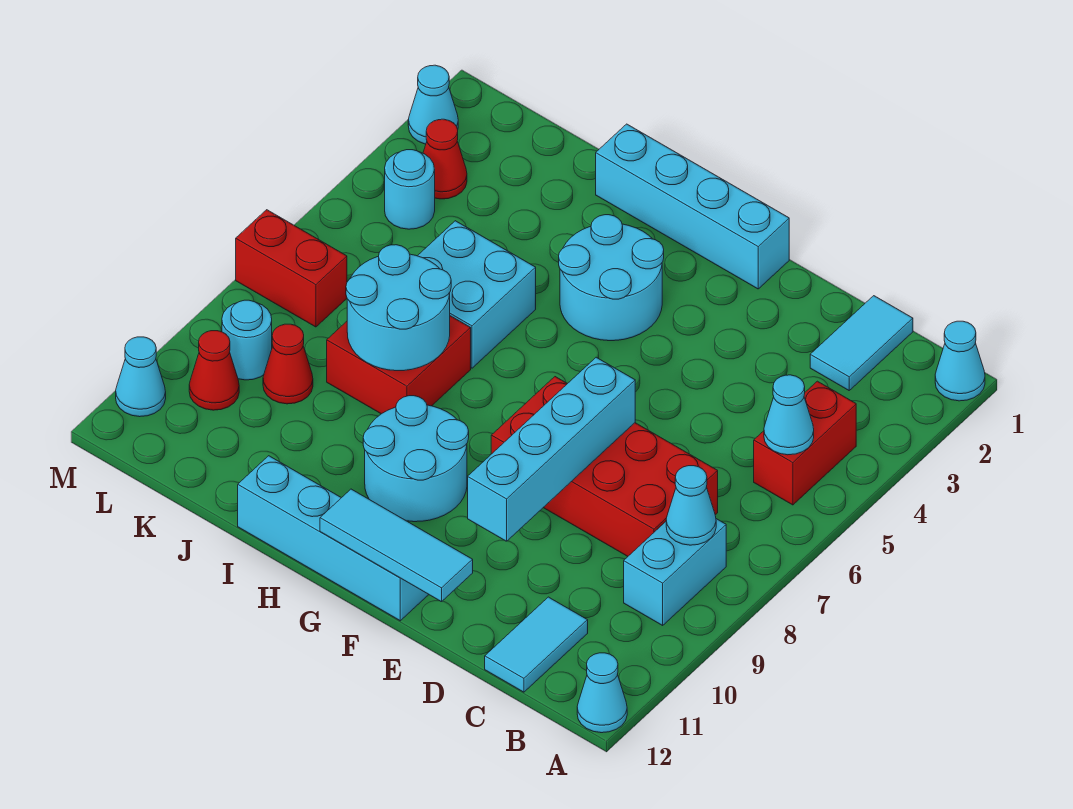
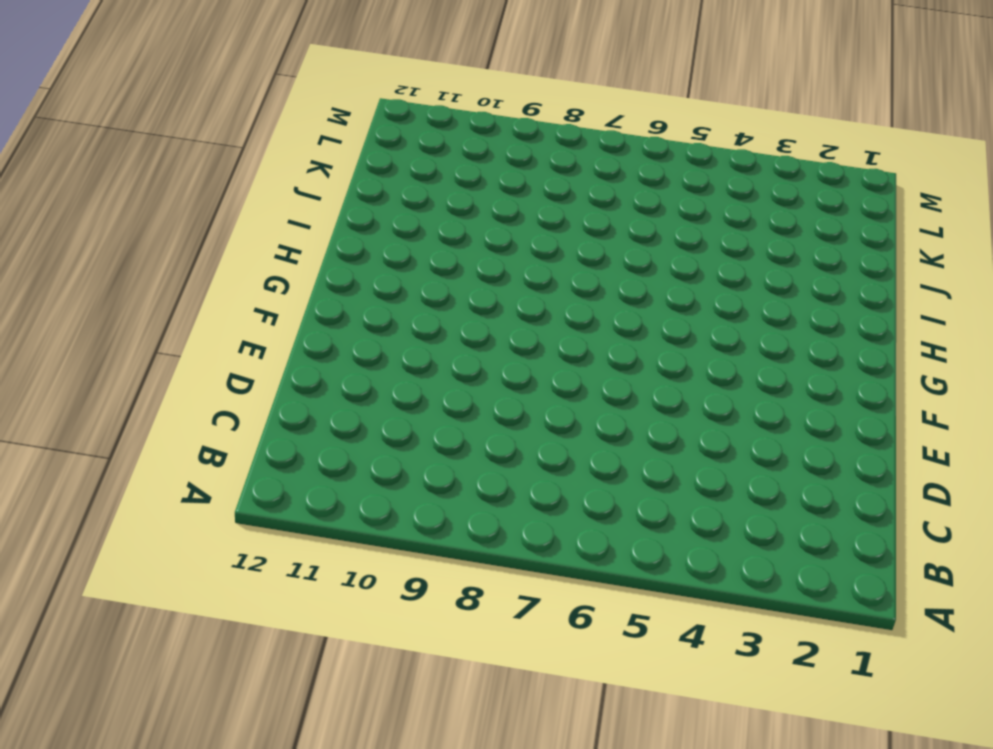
none -> cyan 1x1 cone [935,321,985,401]
none -> cyan 1x1 cone [577,653,627,733]
none -> red 1x2 brick [754,381,856,505]

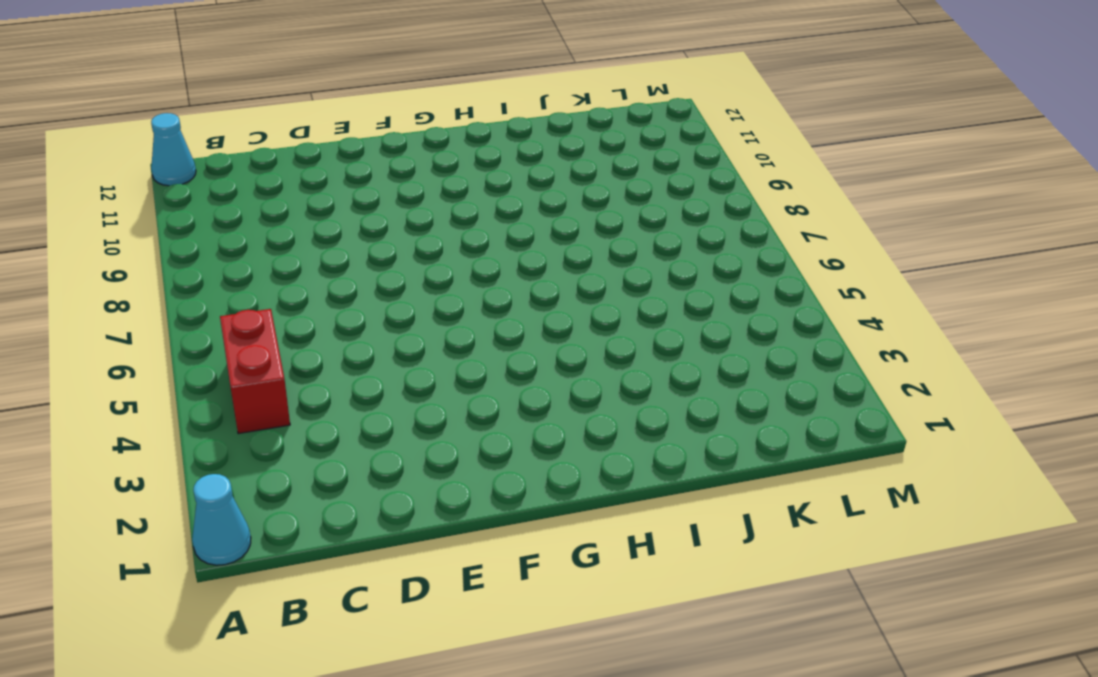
none -> cyan 1x2 brick [624,519,726,625]
none -> cyan 1x2 tile [810,296,913,390]
none -> red 2x4 brick [491,377,718,556]

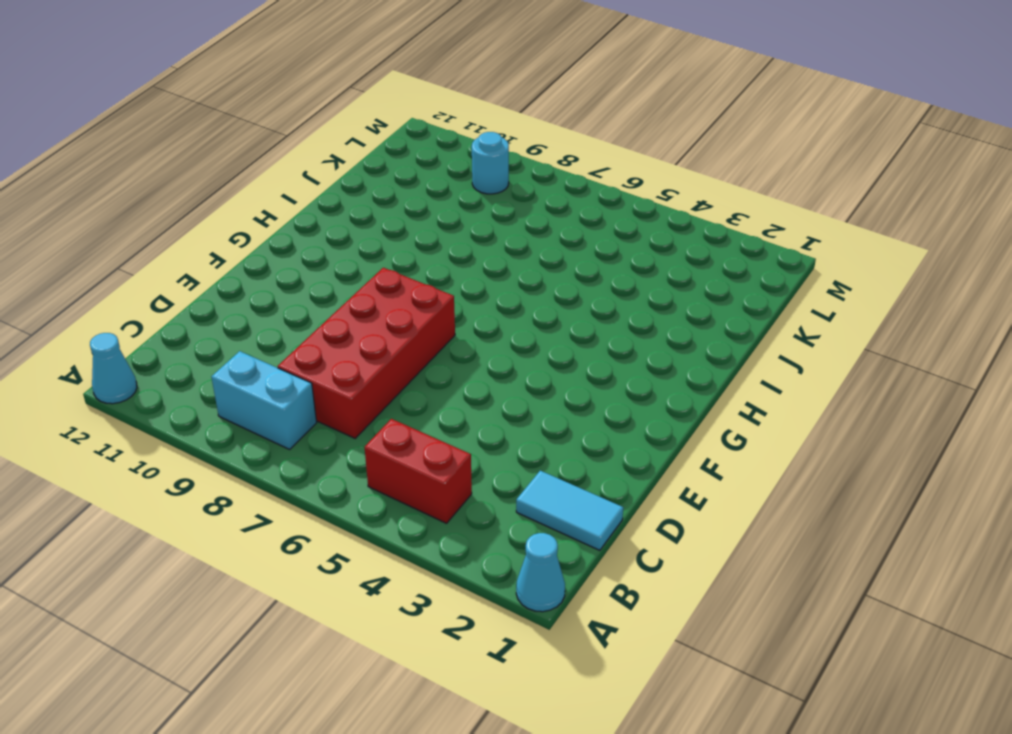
none -> cyan 1x2 tile [485,597,588,692]
none -> cyan 1x4 brick [596,124,789,289]
none -> cyan 1x4 brick [238,456,429,621]

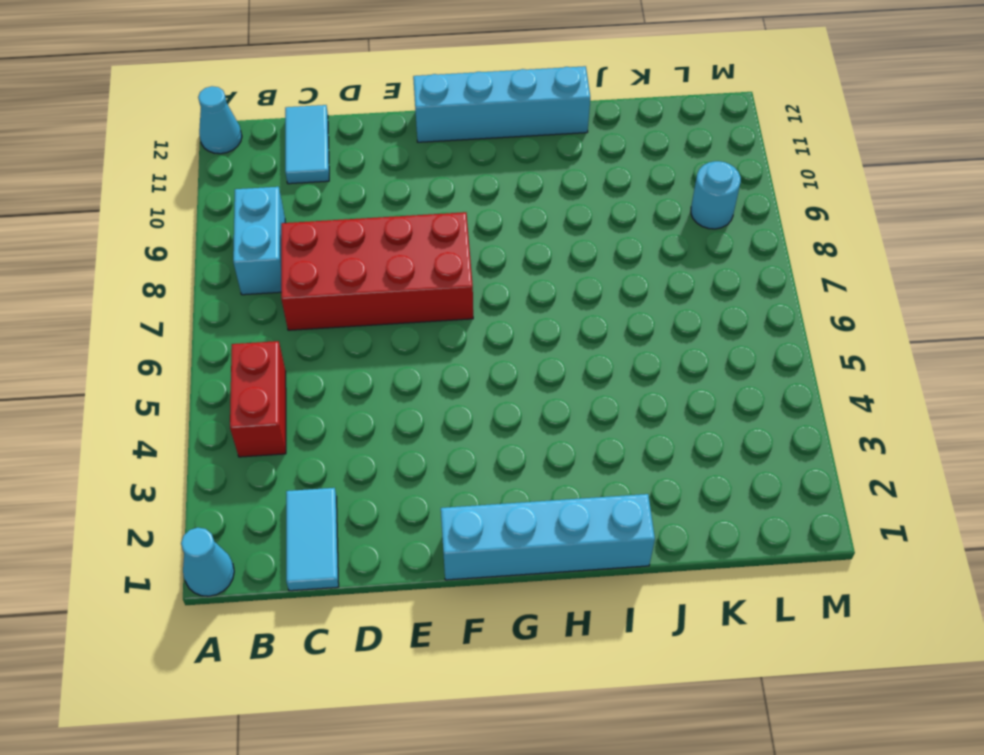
none -> cyan 2x2 round brick [559,215,664,341]
none -> cyan 2x2 round brick [363,396,469,522]
none -> cyan 2x2 brick [418,221,536,368]

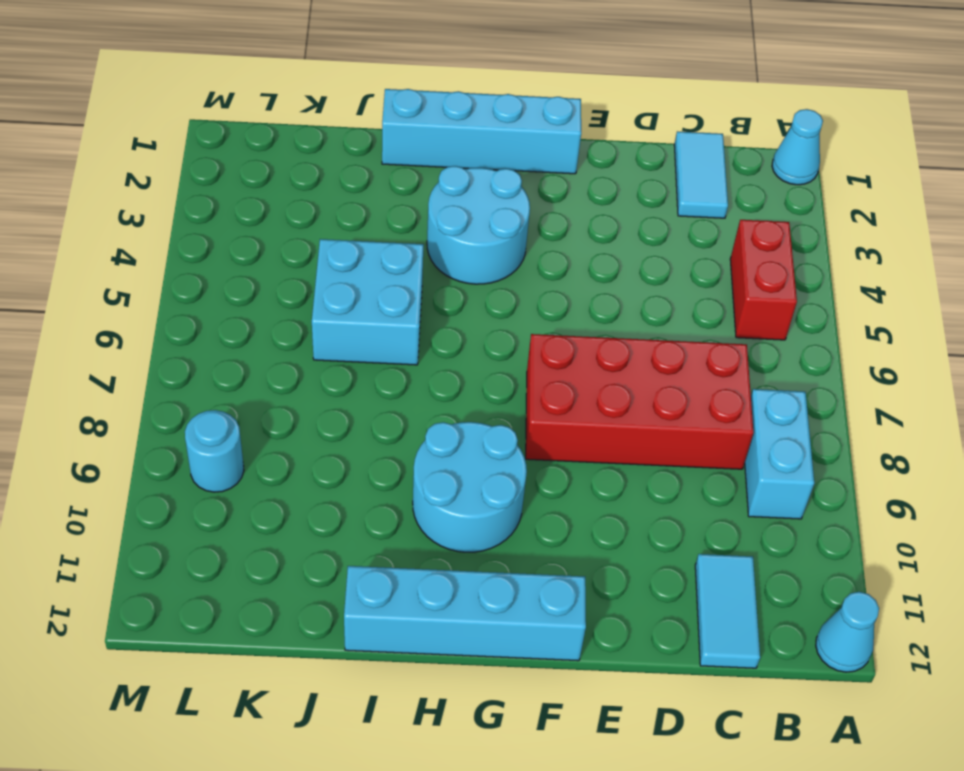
none -> red 2x2 brick [327,316,471,414]
none -> red 1x1 cone [263,324,313,404]
none -> red 1x1 cone [423,119,467,199]

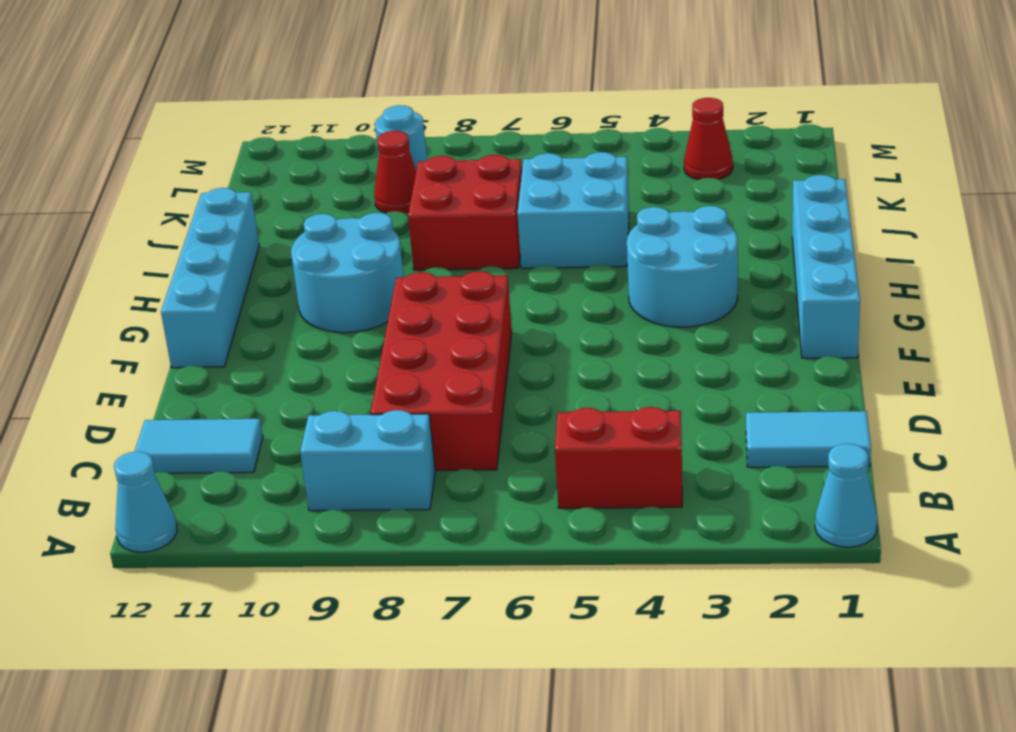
none -> cyan 1x1 round brick [385,150,435,229]
none -> red 1x2 brick [236,210,347,327]
none -> red 1x1 cone [189,331,239,410]

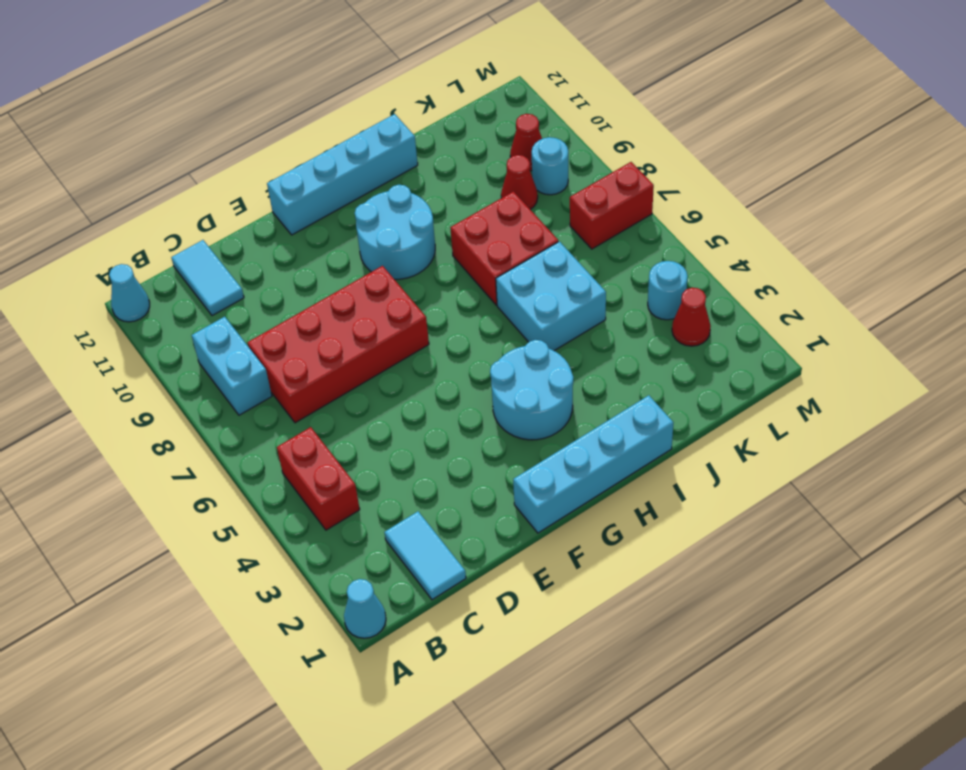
none -> cyan 1x1 cone [408,65,458,144]
none -> cyan 1x1 cone [116,337,166,417]
none -> cyan 1x1 cone [764,375,814,455]

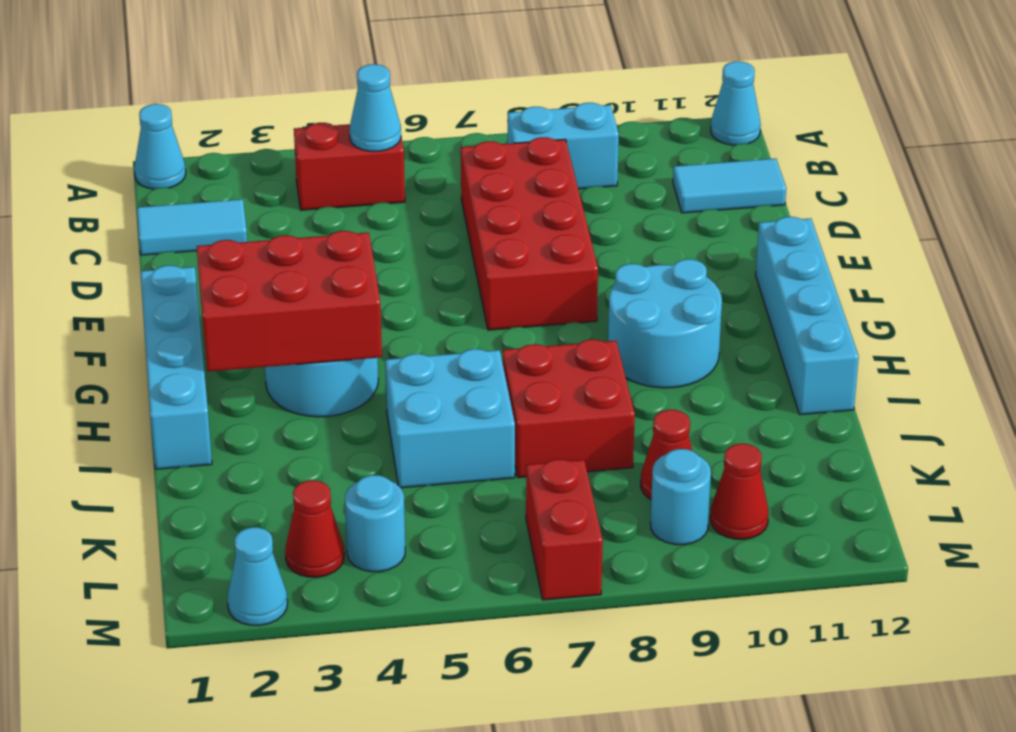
red 2x3 brick [197,231,382,372] -> none
none -> cyan 1x1 cone [116,337,166,417]
none -> cyan 1x1 cone [666,466,716,545]
none -> cyan 1x4 brick [468,357,635,541]

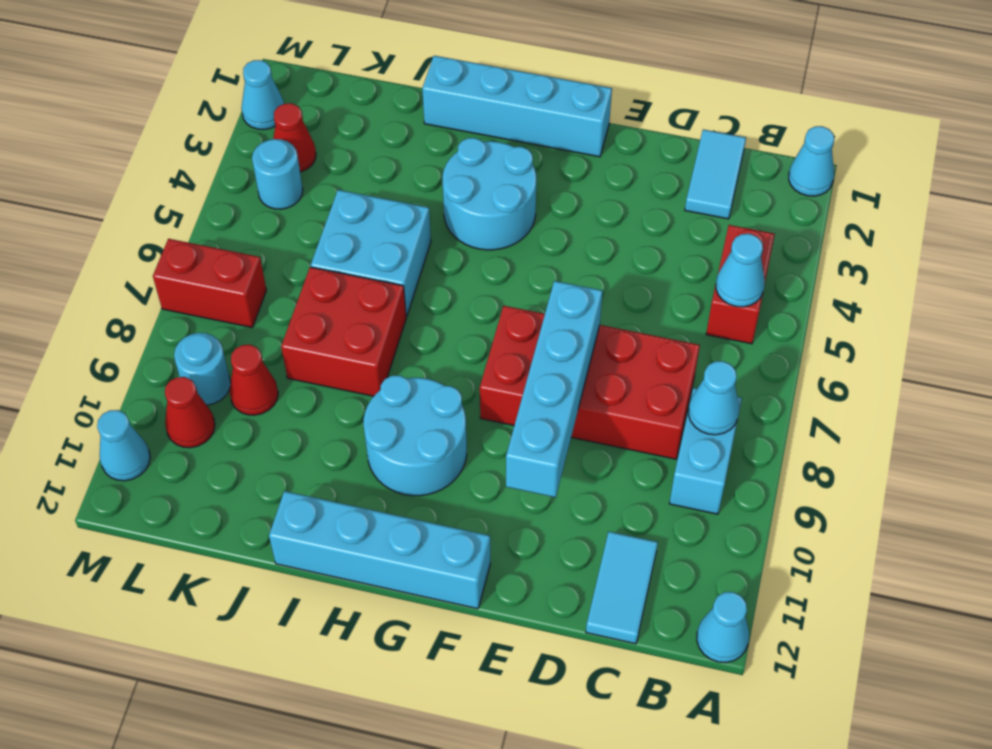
none -> cyan 1x3 tile [320,489,473,602]
none -> cyan 2x2 round brick [346,245,451,371]

